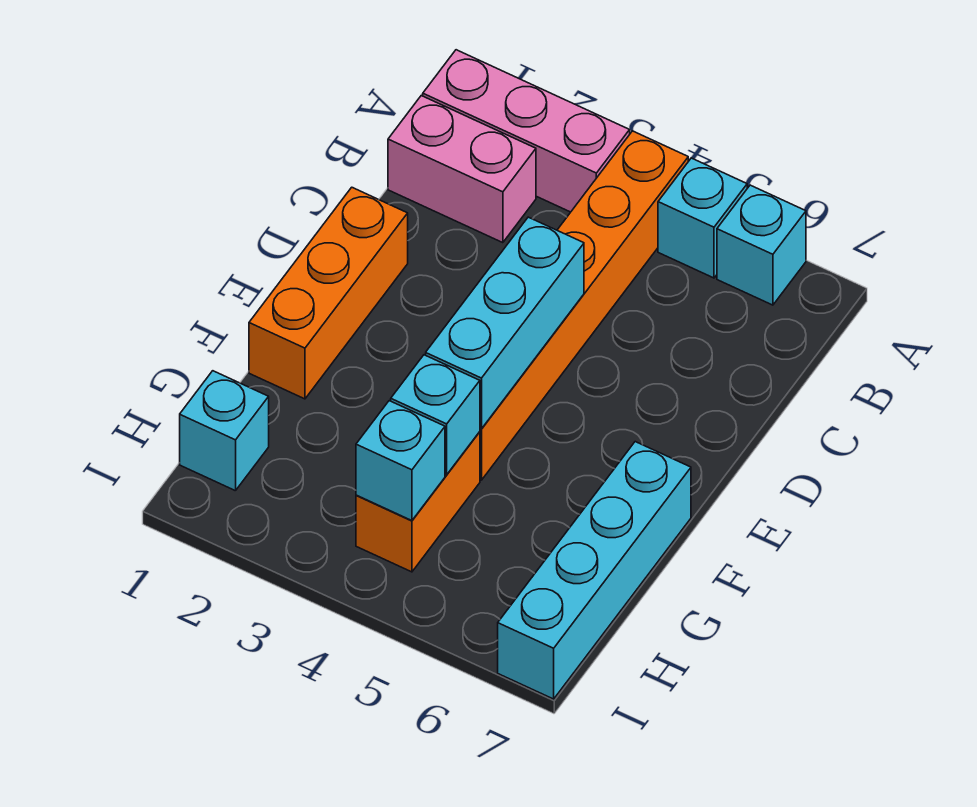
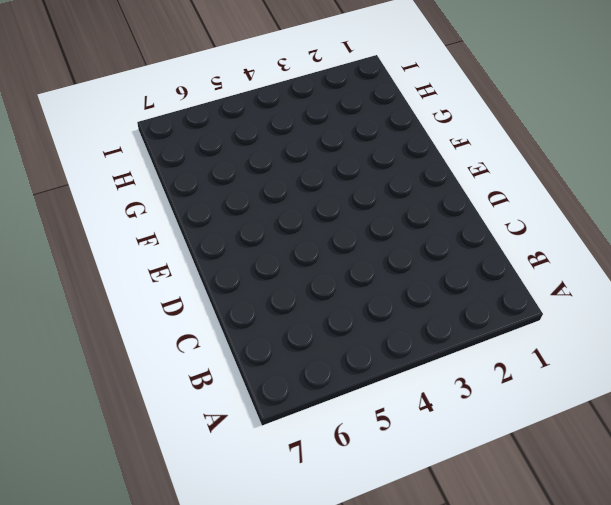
none -> pink 1x3 brick [423,50,630,212]
none -> orange 1x6 brick [480,131,688,480]
none -> cyan 1x1 brick [658,158,747,278]

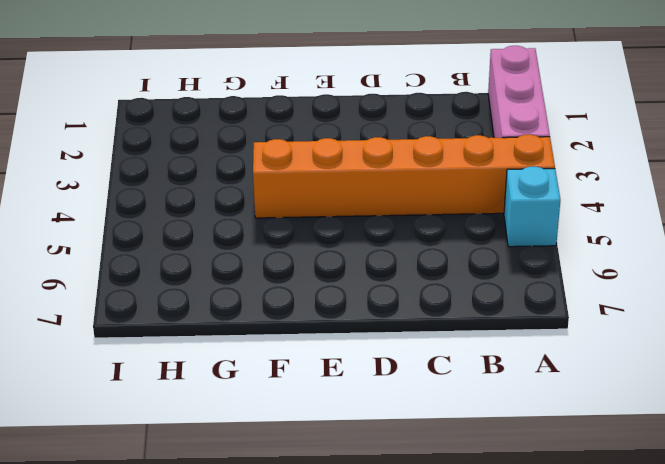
none -> cyan 1x1 brick [717,185,806,305]
none -> pink 1x2 brick [388,96,536,243]
none -> orange 1x3 brick [249,187,408,399]

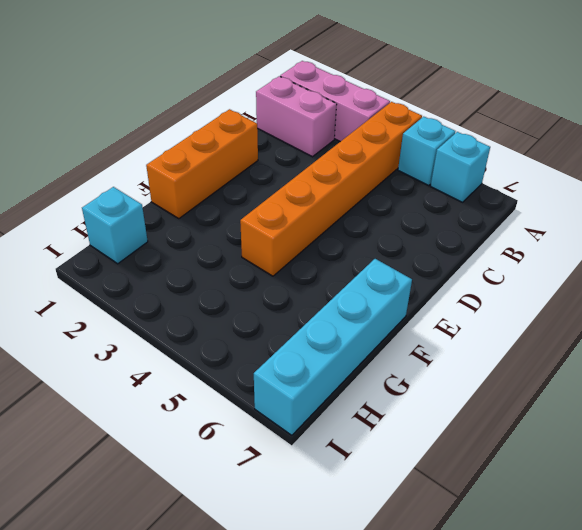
none -> orange 1x2 brick [356,432,480,572]
none -> cyan 1x3 brick [426,217,584,429]
none -> cyan 1x1 brick [391,355,480,475]

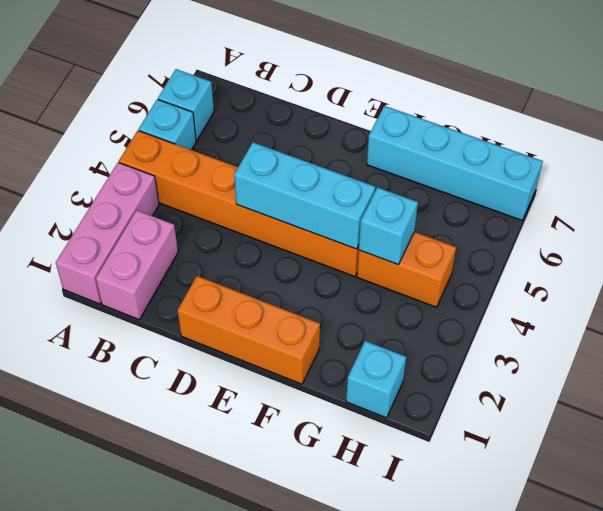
none -> cyan 1x1 brick [356,401,445,521]

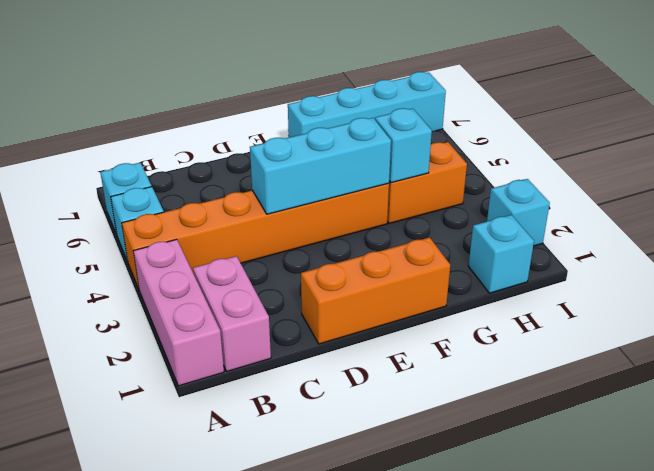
cyan 1x1 brick [487,179,550,246] -> cyan 1x1 brick moved to [356,401,445,521]

